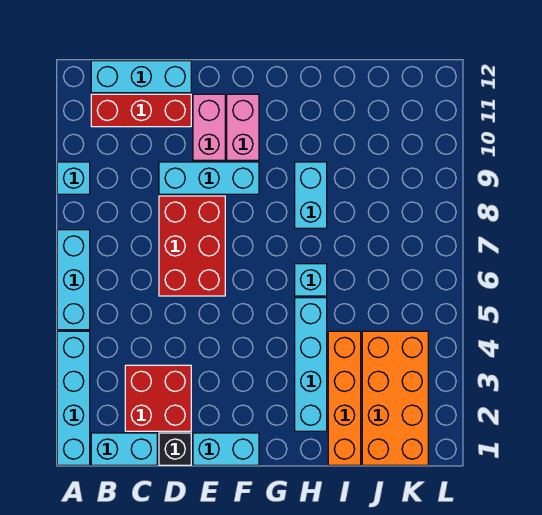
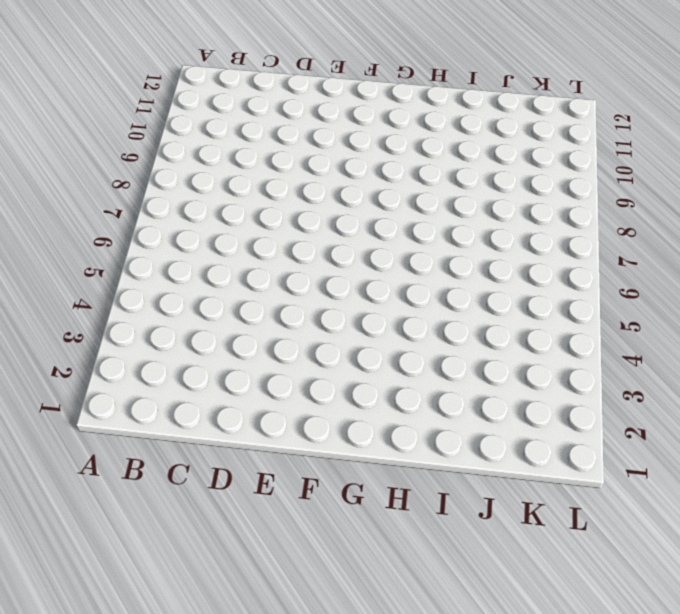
none -> cyan 1x4 brick [57,331,90,465]
none -> cyan 1x3 brick [57,230,90,330]
none -> cyan 1x1 brick [57,162,90,194]

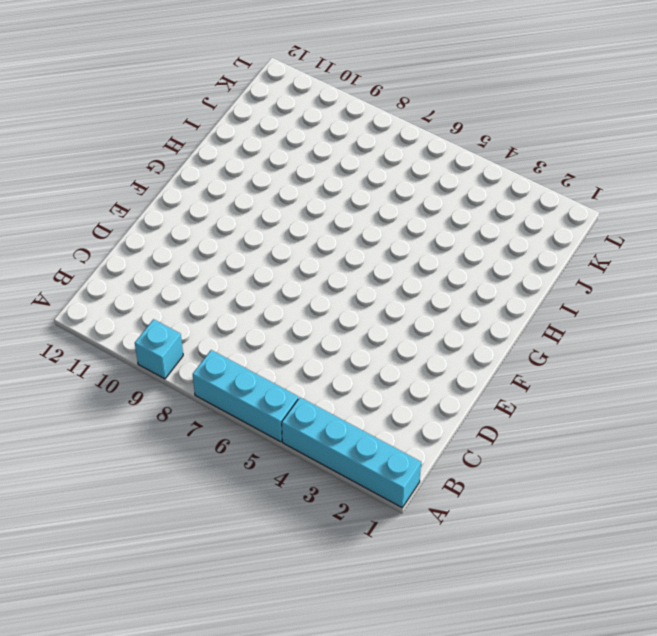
none -> cyan 1x2 brick [91,433,157,465]
none -> red 1x3 brick [91,94,191,127]
none -> cyan 1x3 brick [91,61,191,93]

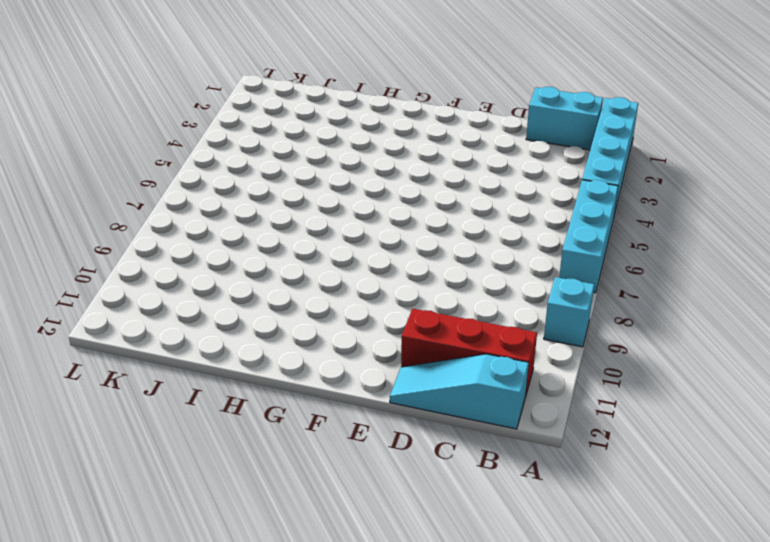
cyan 1x3 slope [390,354,529,429] -> cyan 1x3 brick [91,61,191,93]
none -> red 2x2 brick [125,365,191,431]
none -> black 1x1 brick [159,433,191,465]
none -> red 2x3 brick [159,196,225,296]

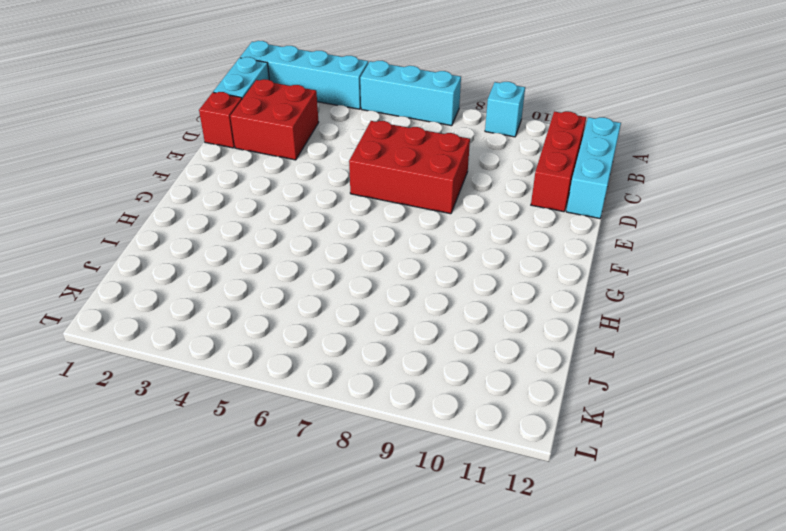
red 1x1 brick [199,92,242,148] -> black 1x1 brick [159,433,191,465]
none -> cyan 1x3 brick [159,162,259,194]
none -> cyan 1x2 brick [193,433,259,465]
none -> pink 1x2 brick [193,94,225,160]

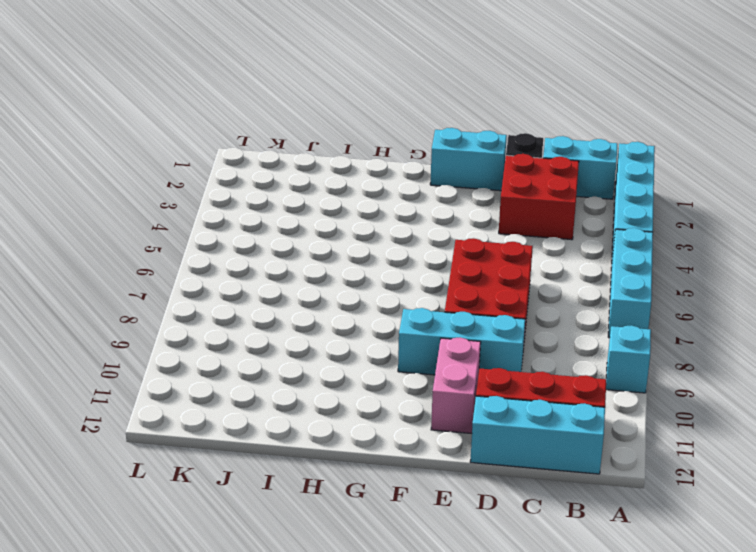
none -> pink 1x2 brick [227,94,259,160]
none -> cyan 1x4 brick [295,298,327,431]
none -> cyan 1x1 brick [295,264,327,296]

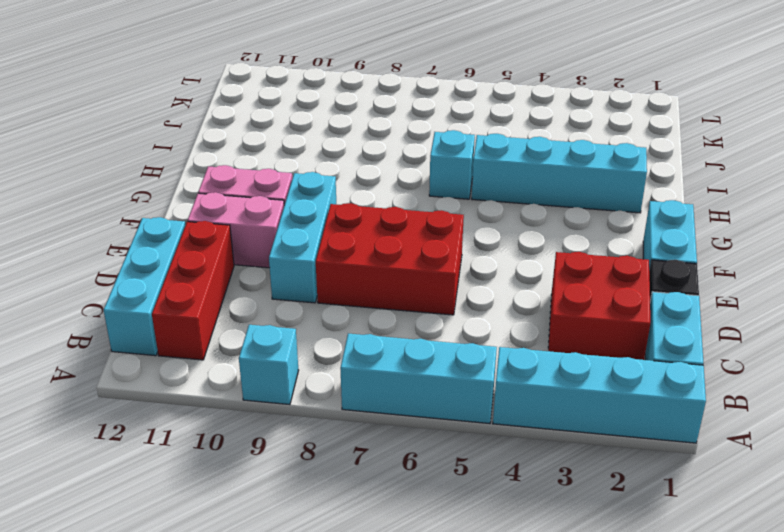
none -> cyan 1x2 brick [295,162,327,228]
none -> orange 1x4 brick [328,331,361,465]
none -> orange 2x4 brick [362,331,428,465]

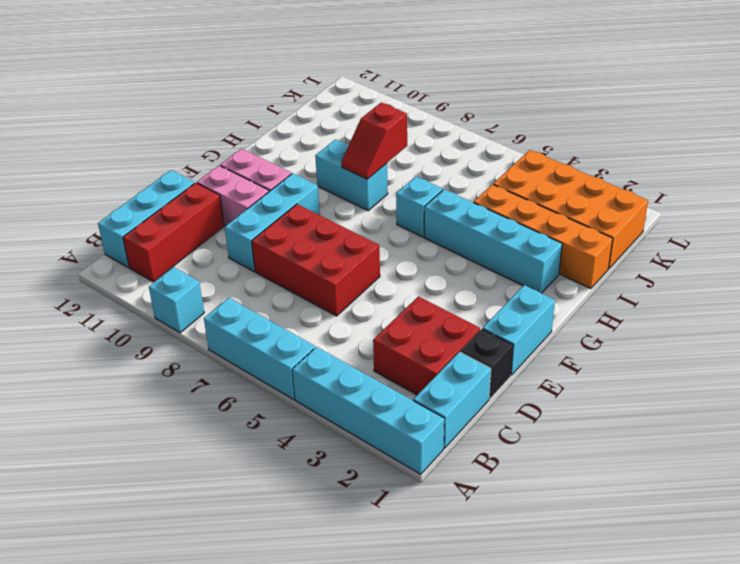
red 1x2 slope [341,102,407,179] -> none

